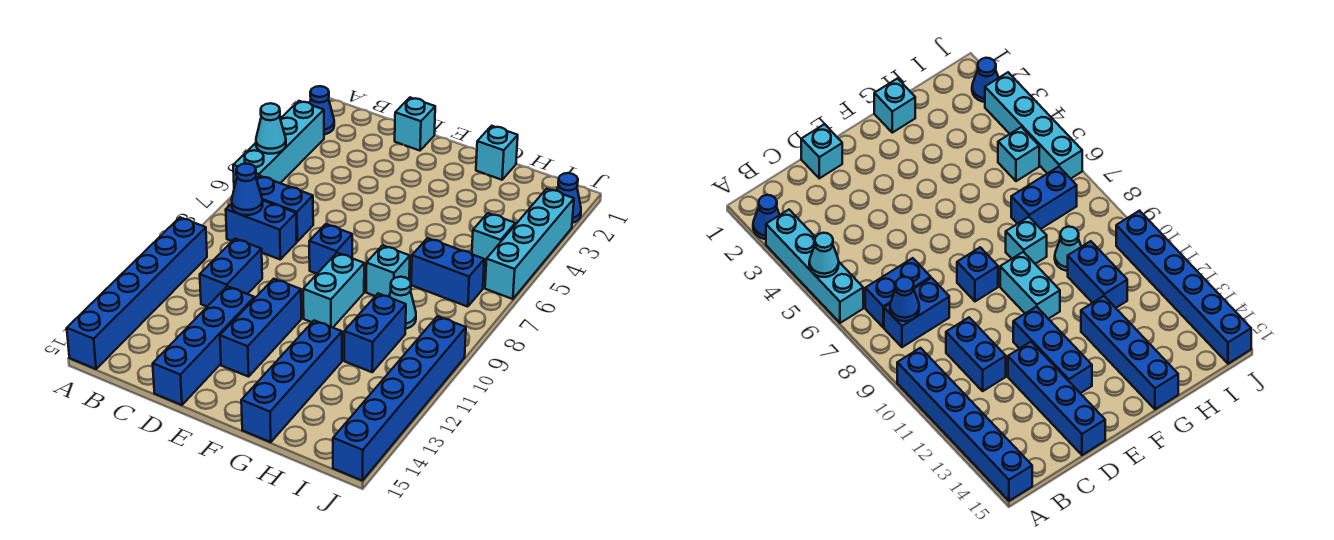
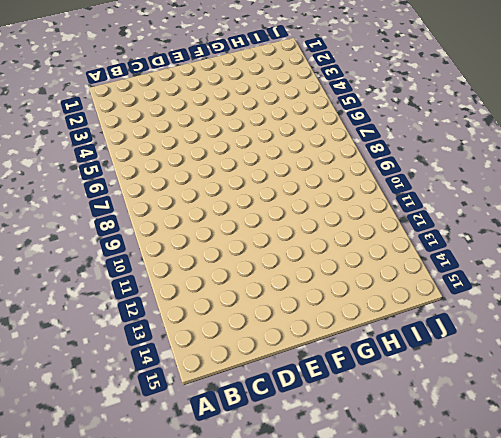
none -> blue 1x1 cone [310,86,334,134]
none -> cyan 1x4 brick [233,101,324,187]
none -> blue 1x6 brick [67,217,207,369]

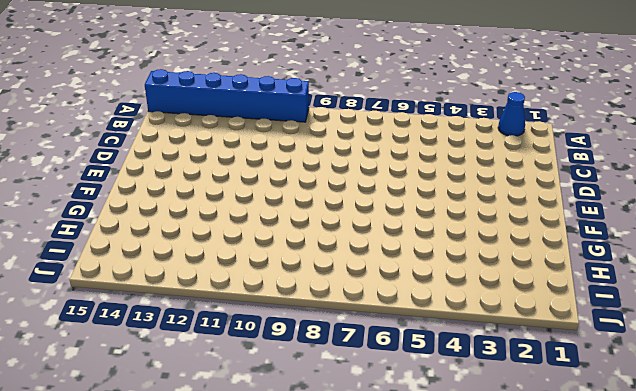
none -> cyan 1x4 brick [233,101,324,187]
none -> blue 1x2 brick [257,176,313,242]
none -> blue 1x2 brick [226,200,297,259]

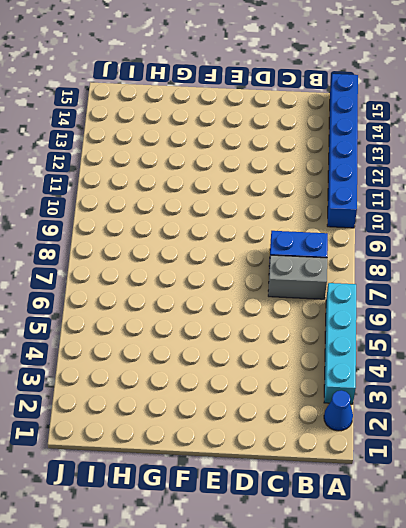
grey 1x2 brick [268,255,327,299] -> blue 1x2 brick [257,176,313,242]
none -> blue 1x2 brick [200,239,262,306]
none -> cyan 1x1 brick [395,98,435,151]
none -> blue 1x4 brick [153,286,254,405]

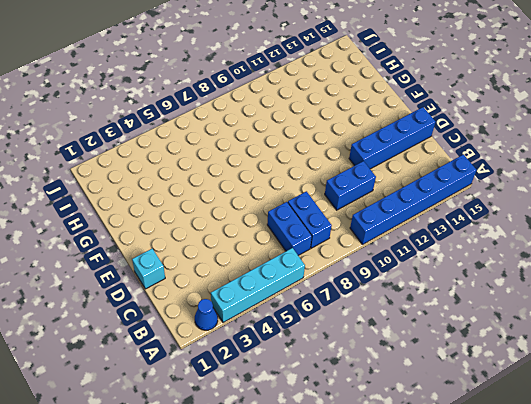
none -> blue 1x1 brick [309,224,352,274]
none -> blue 1x3 brick [220,279,301,377]
none -> cyan 1x2 brick [303,253,364,328]

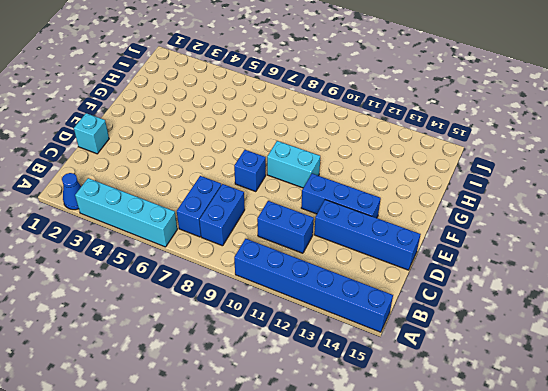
none -> cyan 1x1 brick [476,126,518,180]
none -> cyan 1x1 brick [366,245,410,296]
none -> blue 1x4 brick [241,320,342,442]

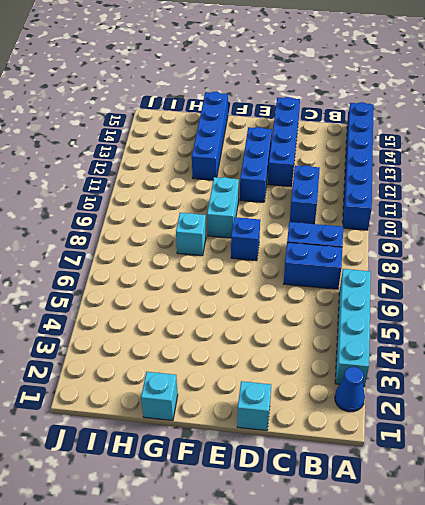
none -> blue 1x2 brick [411,238,484,307]
none -> cyan 1x1 cone [389,277,416,329]
none -> blue 1x2 brick [344,293,406,372]

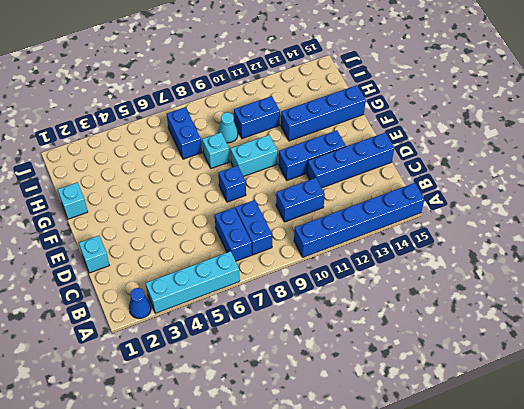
none -> cyan 1x1 brick [472,213,515,265]
none -> blue 1x1 cone [557,173,581,223]
none -> cyan 1x4 brick [485,189,574,299]

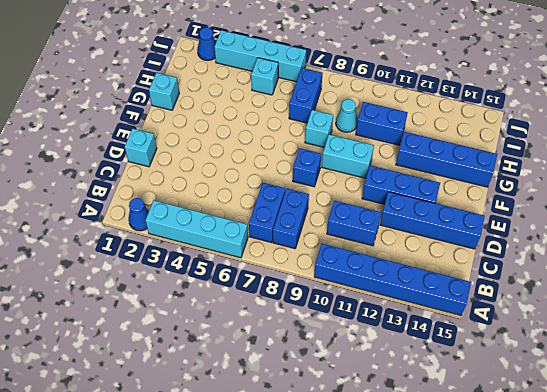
none -> blue 1x6 brick [333,316,466,481]
none -> cyan 1x1 cone [256,103,286,154]
none -> blue 1x1 cone [232,164,263,215]

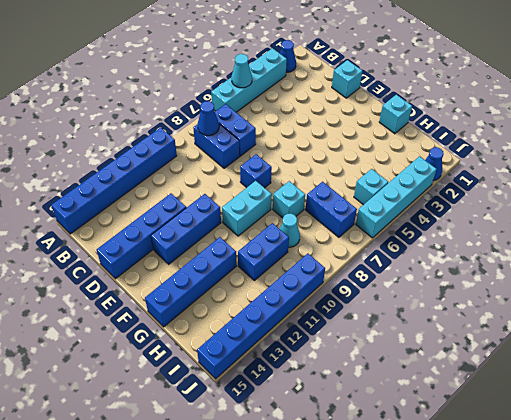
none -> blue 1x2 brick [200,239,262,306]

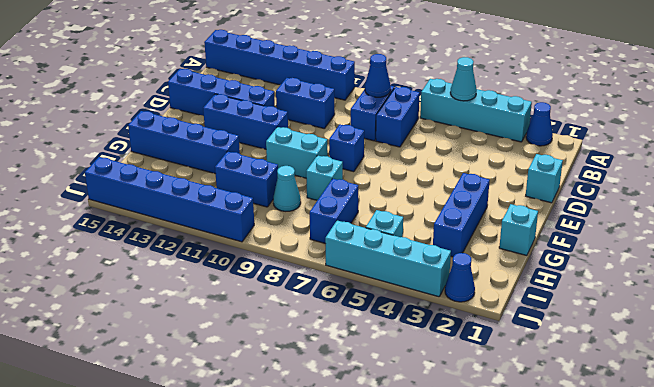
blue 1x3 brick [433,173,490,257] -> none

